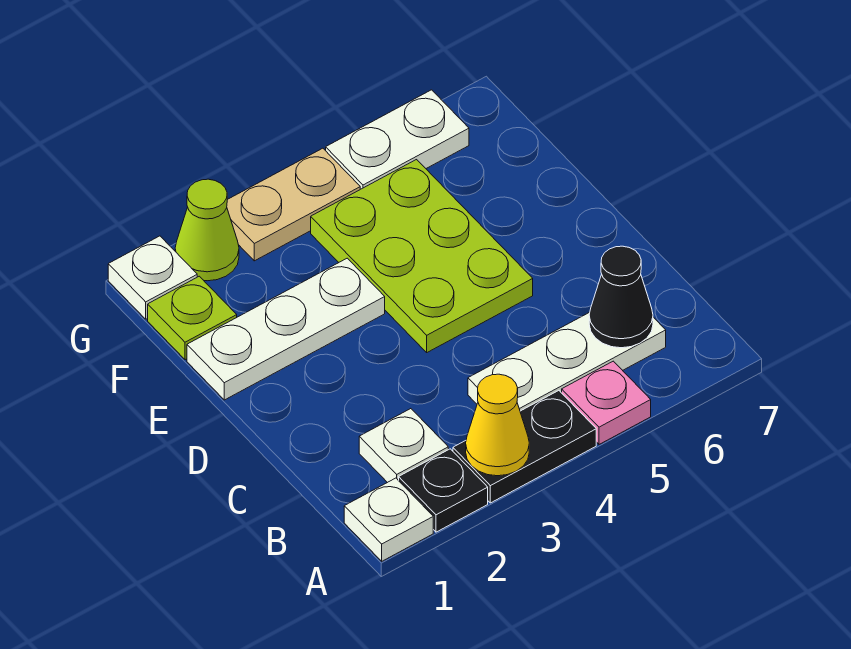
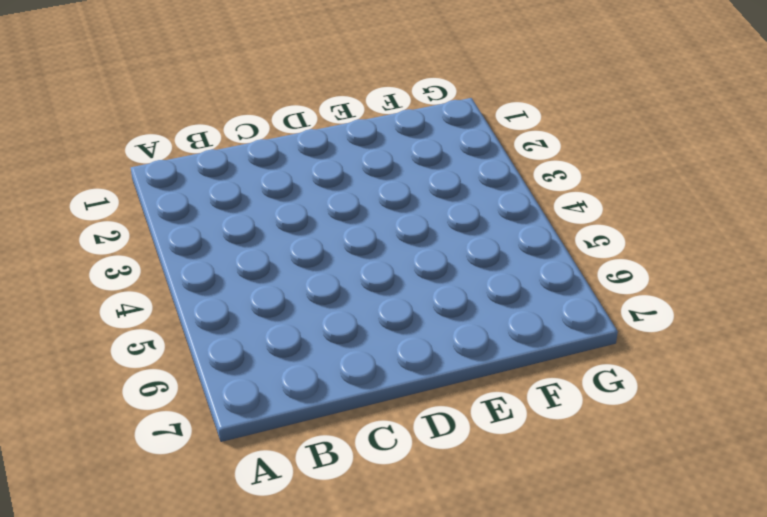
none -> white 1x1 plate [344,478,433,561]
none -> black 1x1 plate [399,449,488,532]
none -> black 1x2 plate [453,391,596,503]

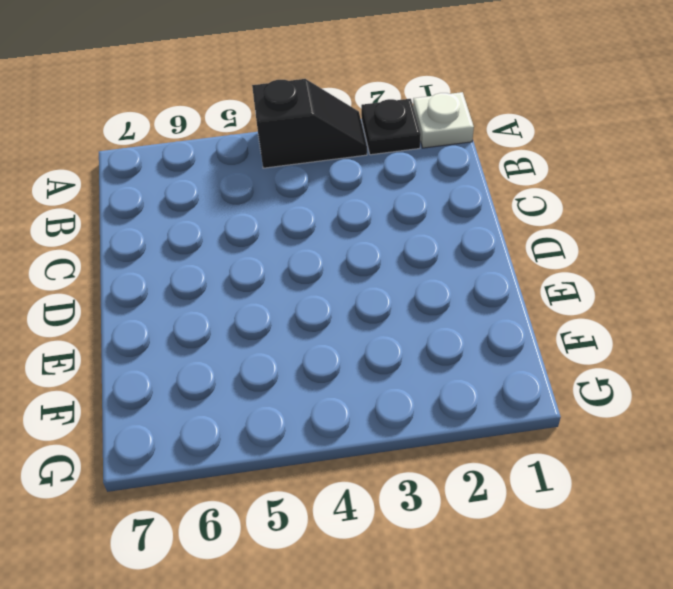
black 1x2 slope [252,79,367,168] -> black 1x2 plate [453,391,596,503]
none -> pink 1x1 plate [562,361,651,444]
none -> white 1x1 plate [359,409,448,483]
none -> white 1x3 plate [468,313,666,411]

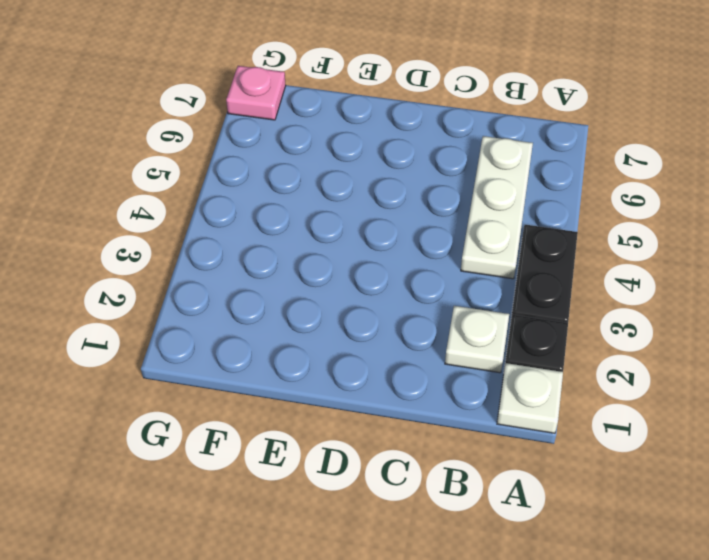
pink 1x1 plate [226,66,286,120] -> pink 1x1 plate moved to [562,361,651,444]
none -> lime 2x3 plate [311,160,533,352]
none -> white 1x3 plate [187,258,385,400]
none -> lime 1x1 plate [148,276,237,360]

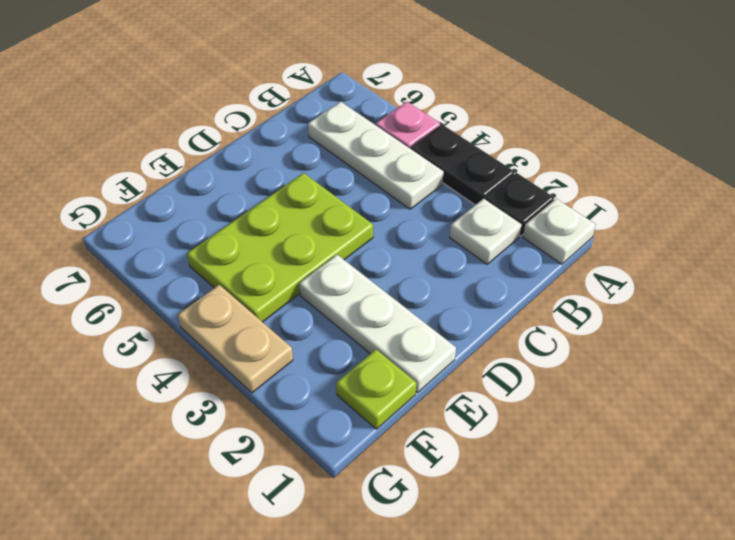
none -> white 1x1 plate [108,236,197,319]
none -> lime 1x1 cone [175,179,239,281]
none -> white 1x2 plate [326,90,469,189]

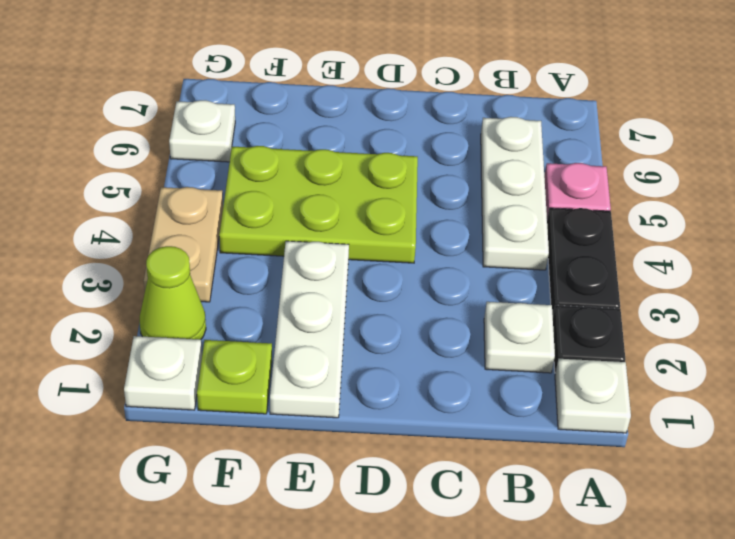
white 1x1 plate [169,100,235,162] -> white 1x2 plate [326,90,469,189]
none -> yellow 1x1 cone [466,374,529,476]
none -> black 1x1 cone [589,246,653,348]

